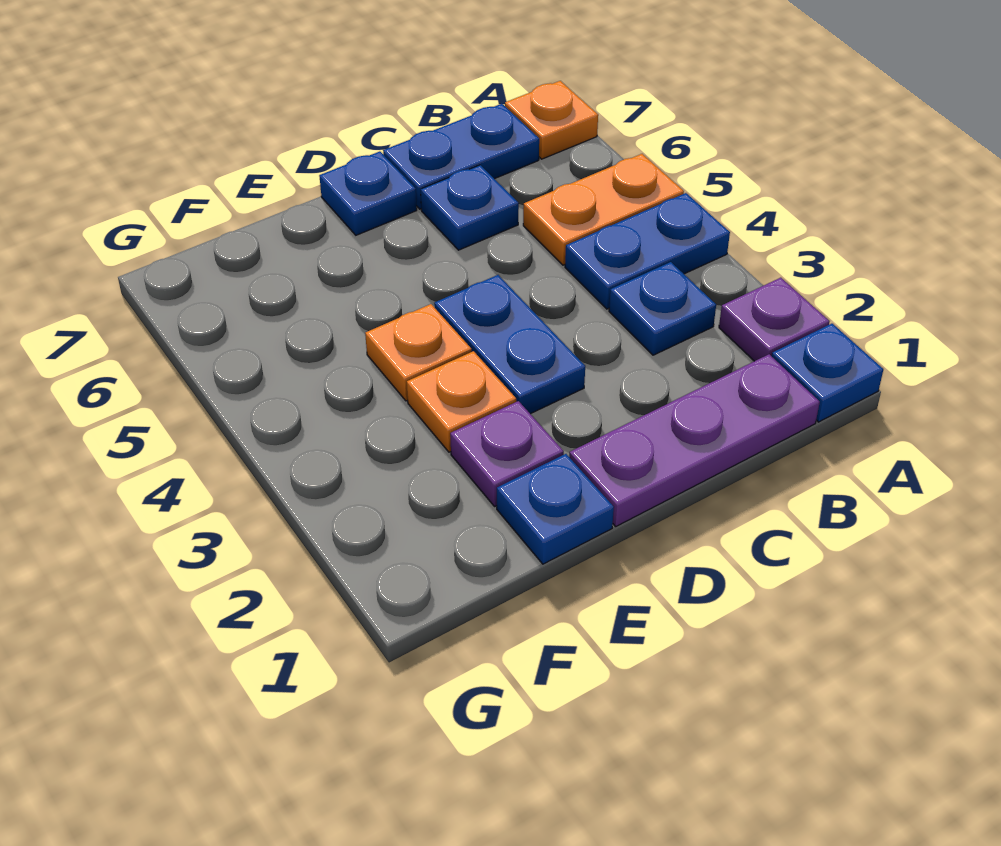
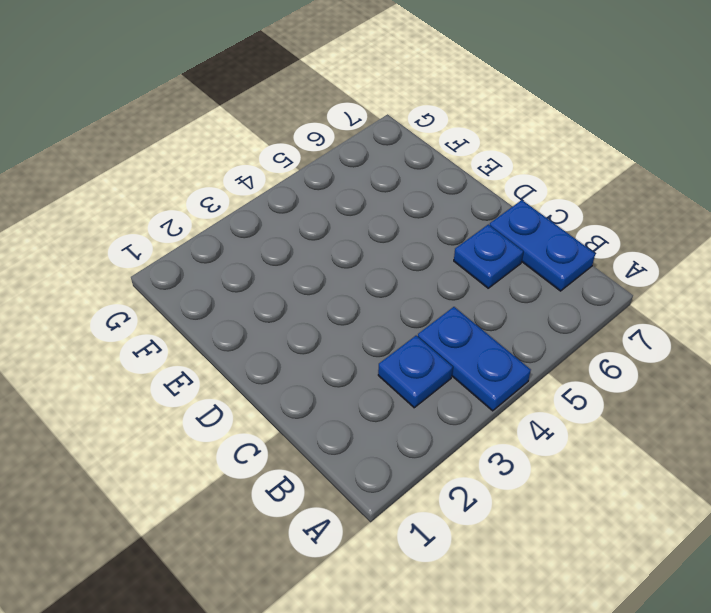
none -> blue 1x1 plate [772,324,883,422]
none -> purple 1x1 plate [719,278,830,361]
none -> orange 1x2 plate [523,154,684,265]

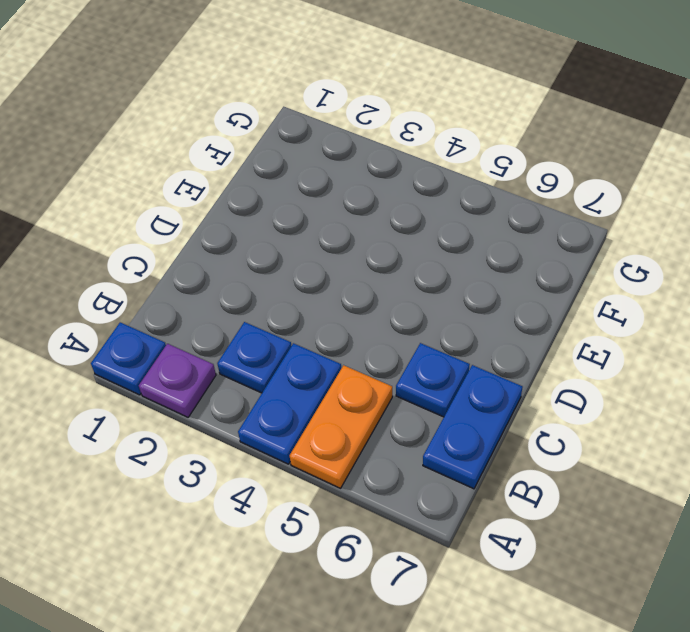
none -> orange 1x1 plate [505,81,598,159]
none -> purple 1x3 plate [569,354,820,526]
none -> blue 1x2 plate [434,275,585,414]

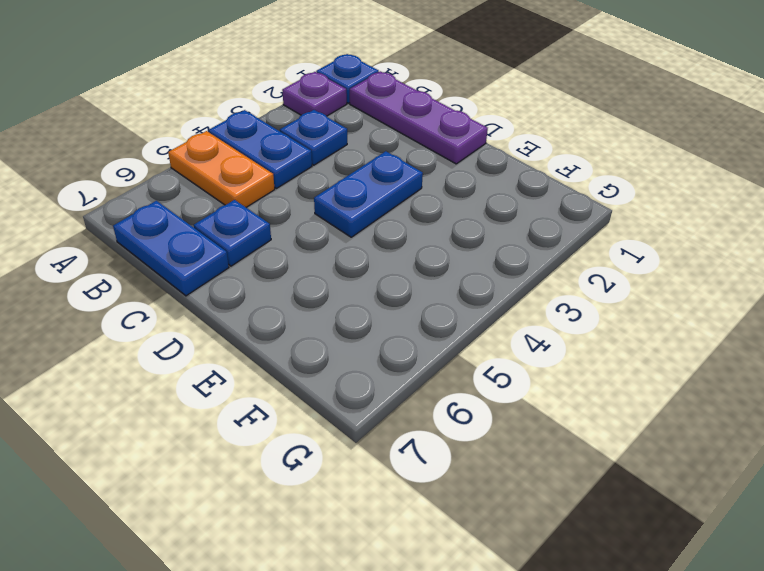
none -> orange 1x1 plate [505,81,598,159]
none -> blue 1x1 plate [319,151,417,235]
none -> blue 1x1 plate [497,454,614,564]

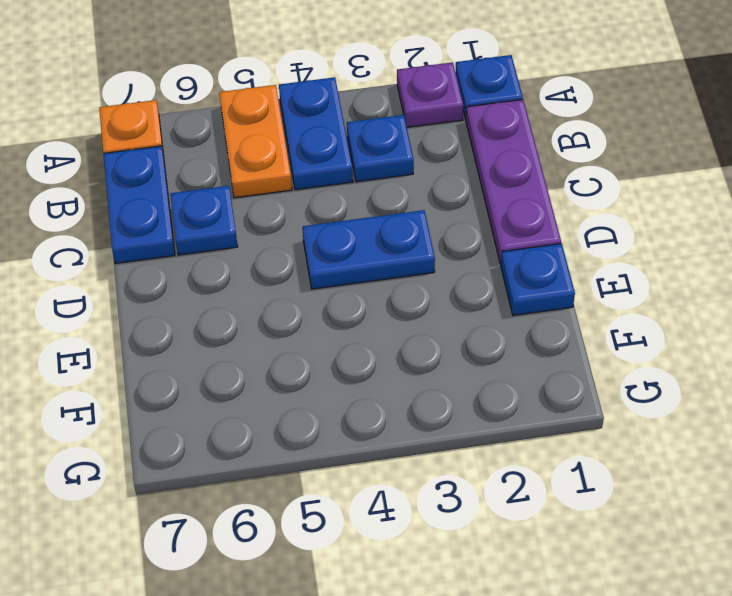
none -> blue 1x1 plate [319,151,417,235]
none -> purple 1x1 plate [450,401,564,506]
none -> orange 1x1 plate [407,351,516,452]

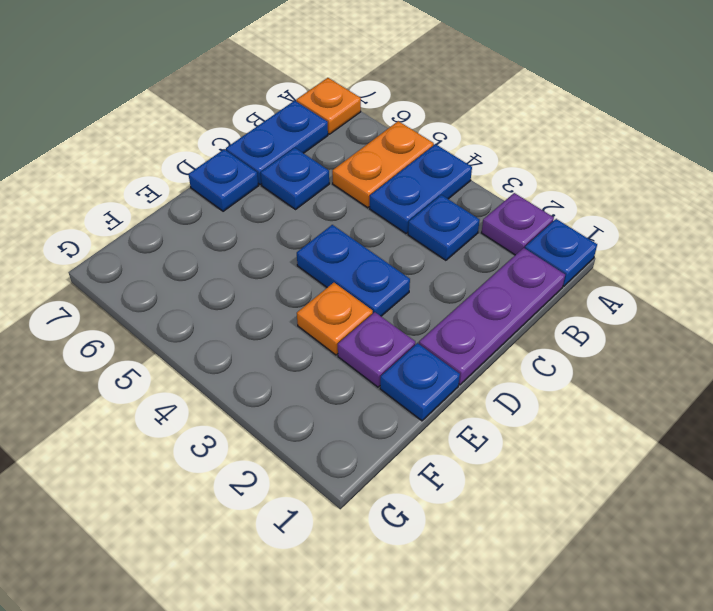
none -> orange 1x1 plate [365,304,472,401]

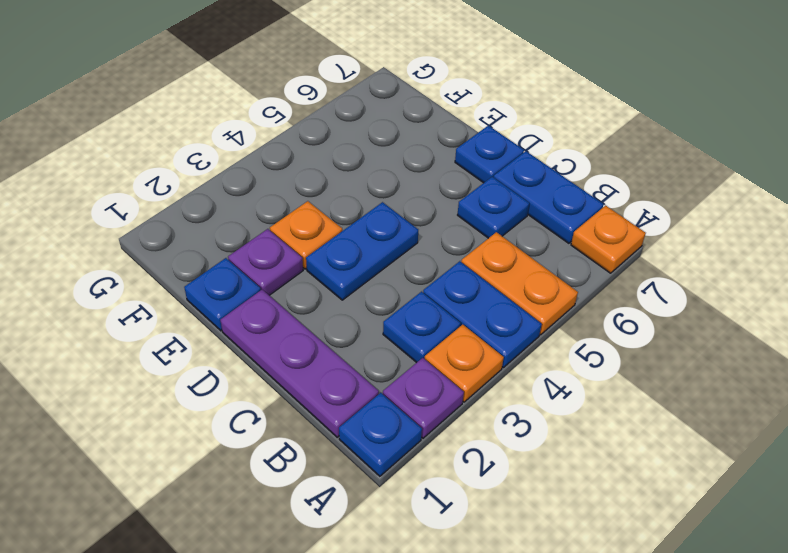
orange 1x1 plate [425,325,504,402] -> orange 1x1 plate moved to [365,304,472,401]

